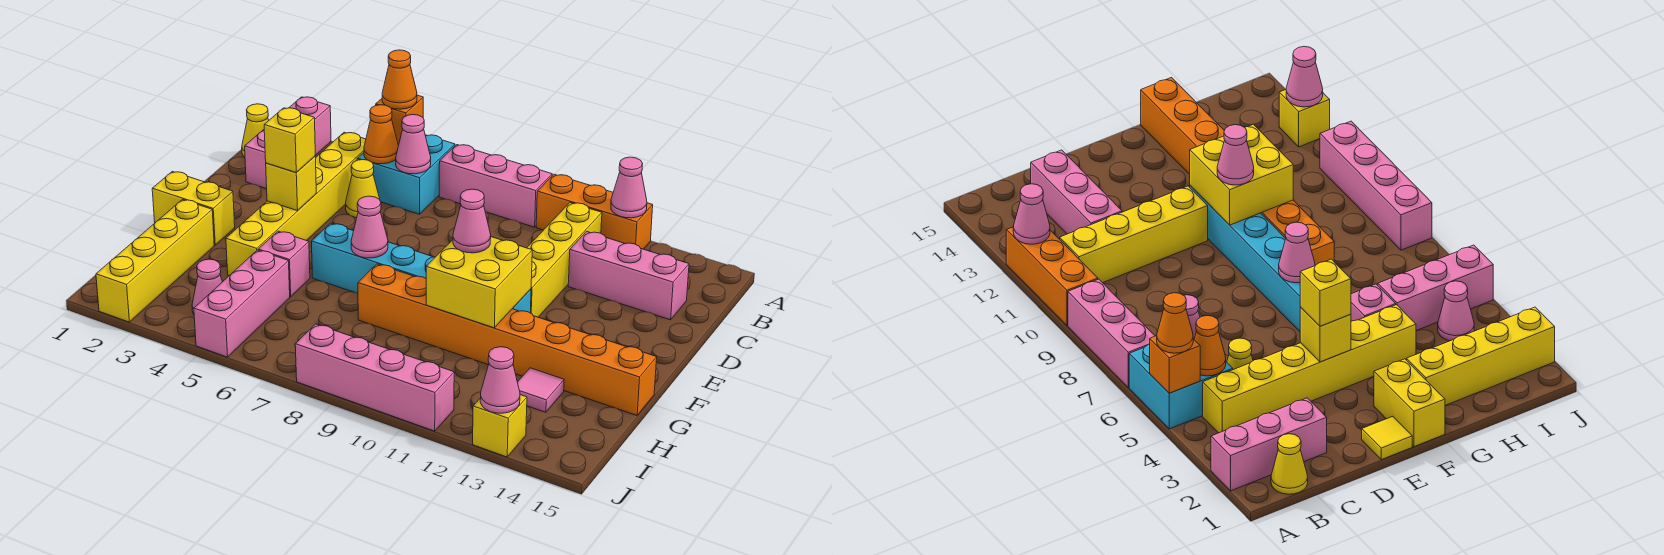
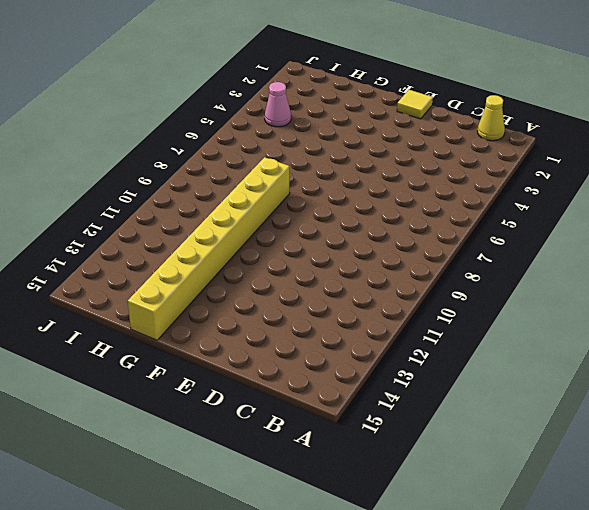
yellow 1x8 brick [128,157,290,340] -> orange 1x8 brick [358,264,657,415]
none -> pink 1x3 brick [245,97,331,189]
none -> cyan 2x2 brick [357,135,455,214]
none -> pink 1x3 brick [439,145,552,227]
none -> orange 1x3 brick [536,174,653,249]

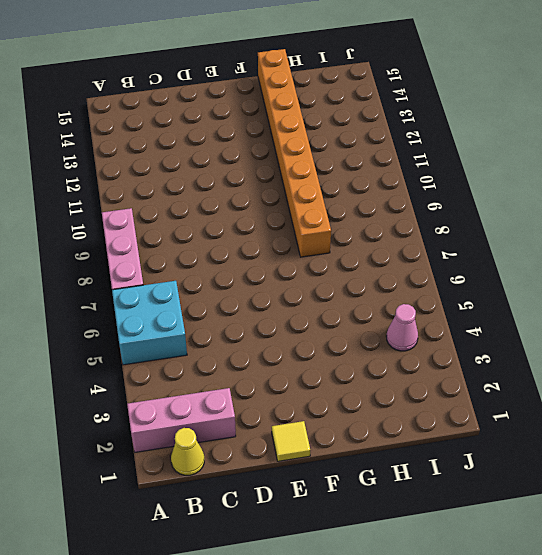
none -> orange 1x3 brick [536,174,653,249]
none -> yellow 1x6 brick [226,132,366,276]
none -> yellow 1x4 brick [527,203,602,317]
none -> yellow 1x1 cone [346,160,380,218]

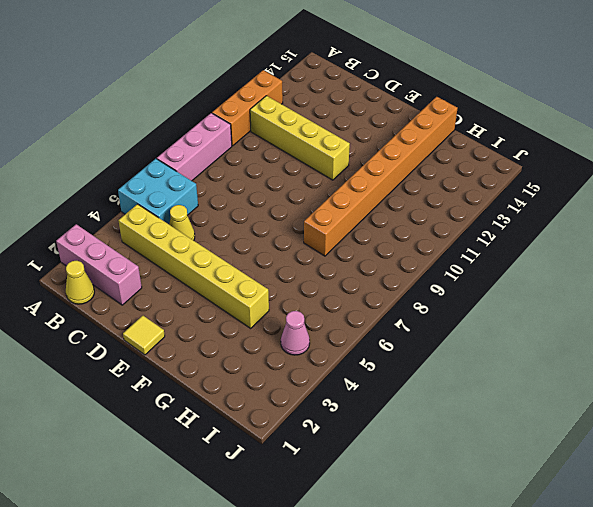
none -> pink 1x3 brick [568,231,689,320]
none -> yellow 1x2 brick [152,171,235,245]
none -> cyan 1x6 brick [312,223,531,313]
none -> yellow 1x4 brick [96,200,214,322]

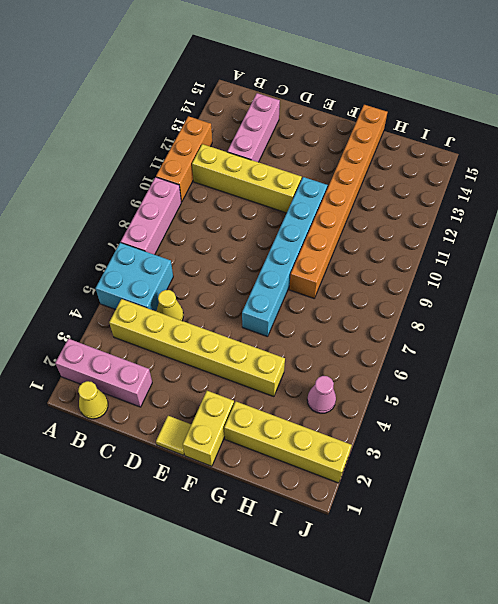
none -> pink 1x1 brick [258,231,310,297]
none -> pink 1x3 brick [194,250,290,357]
none -> pink 1x1 tile [518,368,564,412]
none -> pink 1x4 brick [295,324,454,431]

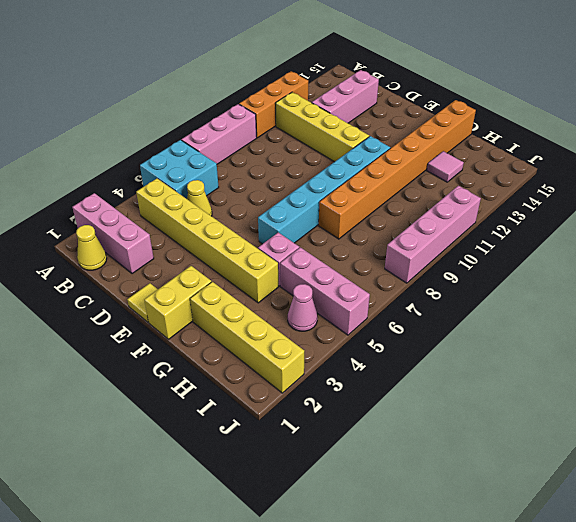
none -> yellow 1x1 brick [473,395,527,457]
none -> orange 1x1 brick [376,95,423,145]
none -> pink 1x1 cone [611,157,647,218]
none -> orange 1x1 cone [364,105,398,164]

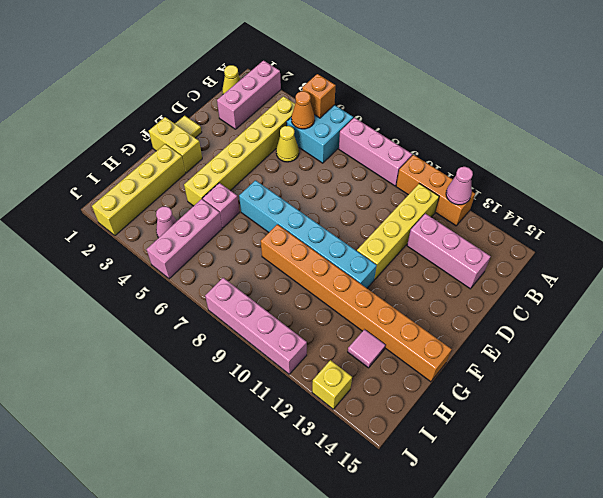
none -> pink 1x1 cone [396,115,431,174]
none -> yellow 1x1 brick [266,156,316,211]
none -> pink 1x1 cone [351,196,388,258]
none -> yellow 2x2 brick [426,237,532,328]

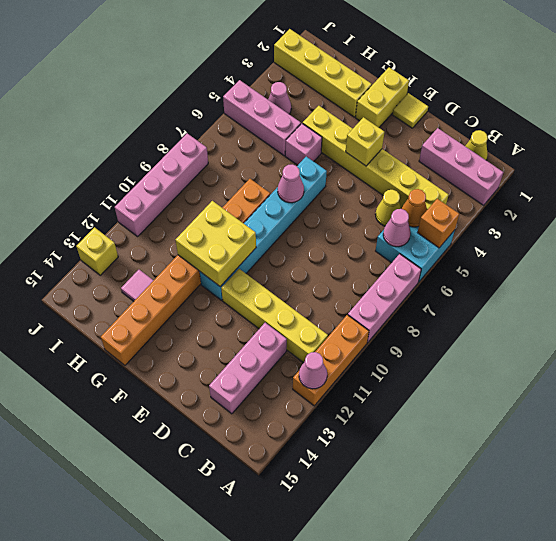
none -> pink 1x1 cone [480,347,520,413]
none -> orange 1x1 cone [382,50,417,109]
none -> yellow 1x1 brick [264,108,315,173]
none -> pink 1x1 cone [453,189,491,253]

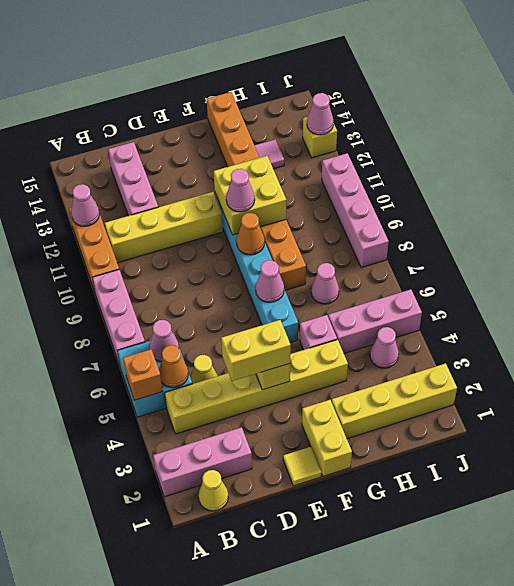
yellow 1x2 brick [221,320,291,381] -> yellow 1x1 brick [264,108,315,173]
orange 1x1 cone [237,213,265,255] -> orange 1x1 cone moved to [382,50,417,109]
pink 1x1 cone [311,263,339,304] -> none

